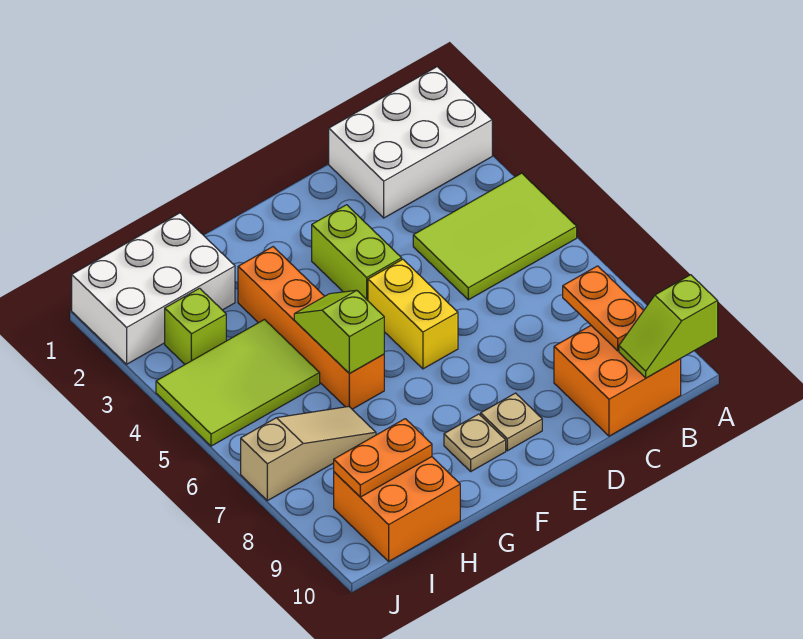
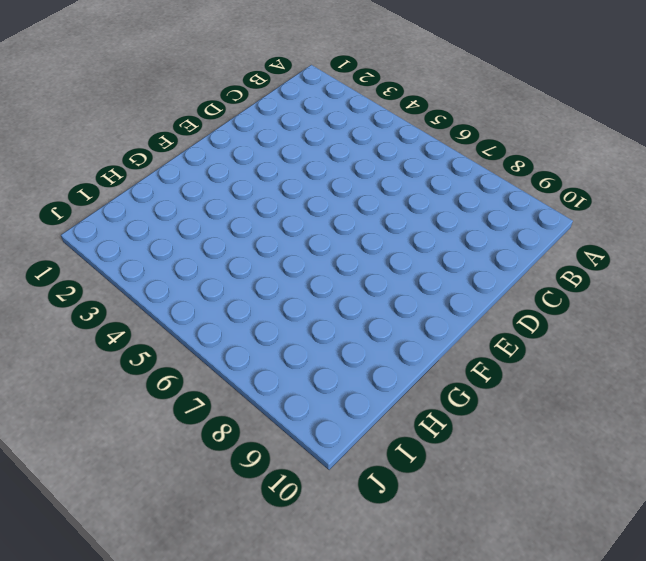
none -> white 2x3 brick [329,67,492,218]
none -> lime 2x3 tile [413,173,577,300]
none -> orange 2x2 brick [554,326,681,436]

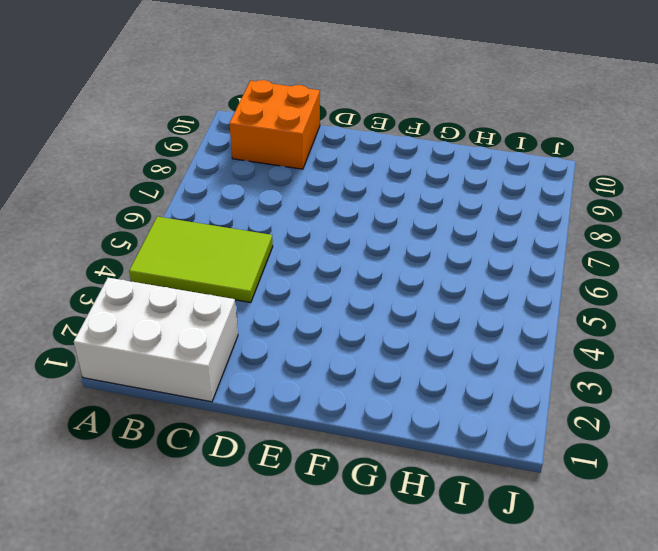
none -> lime 1x2 brick [312,205,402,301]
none -> yellow 1x2 brick [368,259,458,369]
none -> tan 1x1 plate [481,393,542,451]

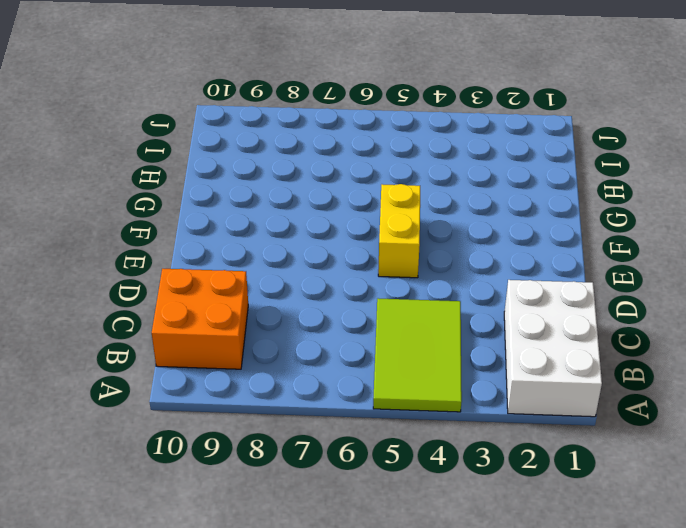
yellow 1x2 brick [378,184,420,278] -> yellow 1x2 brick turned to [368,259,458,369]
none -> lime 1x2 brick [312,205,402,301]
none -> tan 1x1 plate [481,393,542,451]
none -> tan 1x1 plate [444,414,506,471]

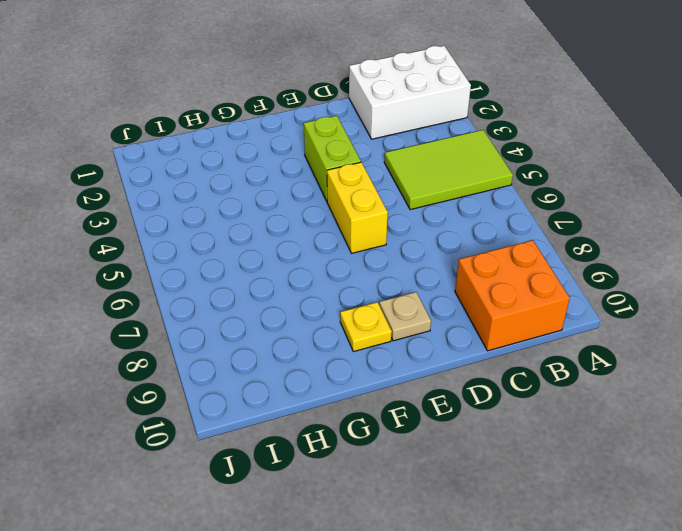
yellow 1x1 plate [340,302,392,352] -> tan 1x1 plate [444,414,506,471]
none -> orange 1x4 brick [238,247,384,409]
none -> white 2x3 brick [72,213,235,364]
none -> lime 2x3 tile [156,320,320,446]

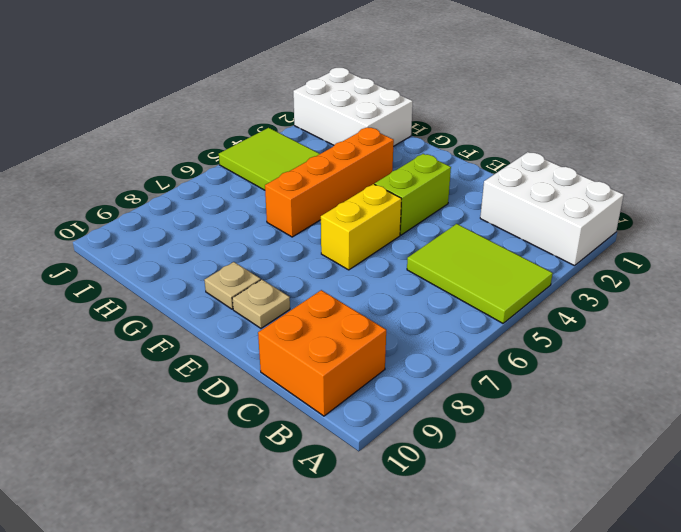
none -> tan 1x3 slope [241,406,376,501]
none -> orange 2x2 brick [334,457,460,561]
none -> lime 1x1 brick [165,288,226,364]

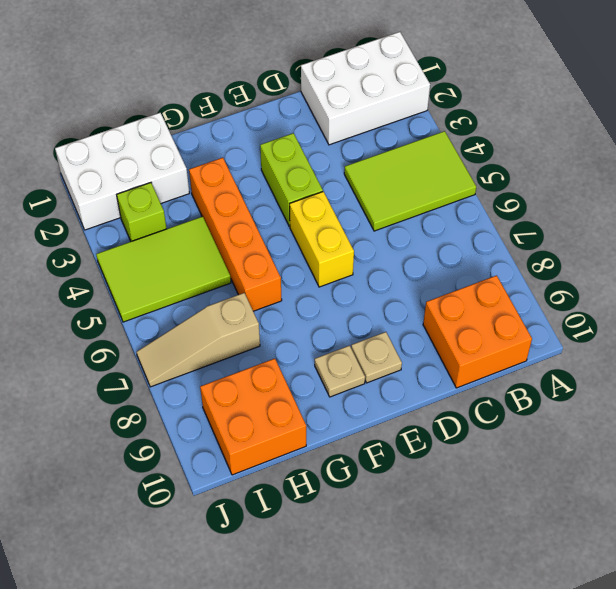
tan 1x3 slope [137,293,260,387] -> tan 1x3 slope turned to [241,406,376,501]
none -> lime 1x2 slope [619,275,718,378]
none -> orange 1x2 plate [563,266,644,351]
none -> lime 1x2 slope [294,290,384,374]

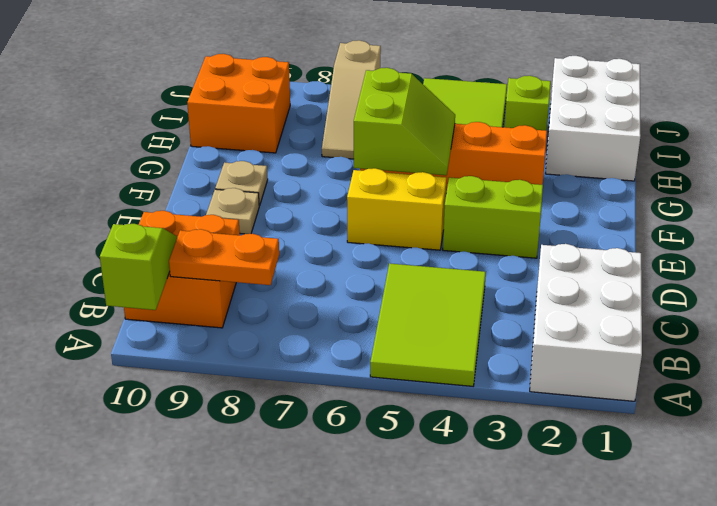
lime 2x2 slope [354,68,455,175] -> lime 1x2 slope [294,290,384,374]
none -> orange 1x2 plate [334,419,432,497]

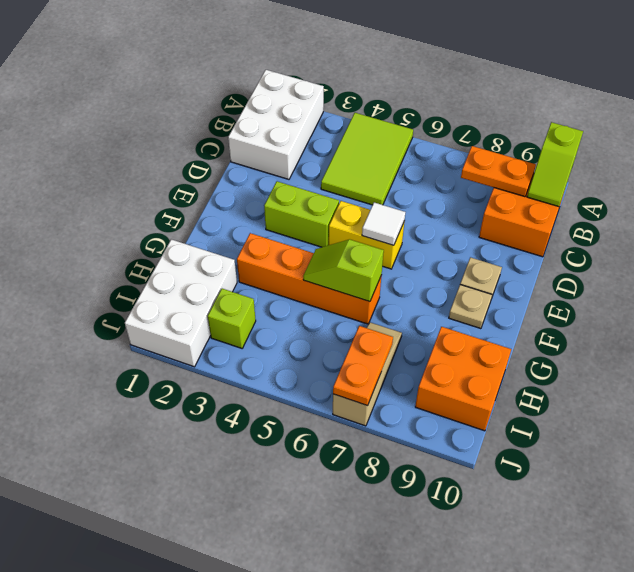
white 1x1 tile [362,202,405,245] -> none
orange 1x2 plate [333,326,393,406] -> orange 1x2 plate moved to [334,419,432,497]
none -> lime 2x3 tile [156,320,320,446]

